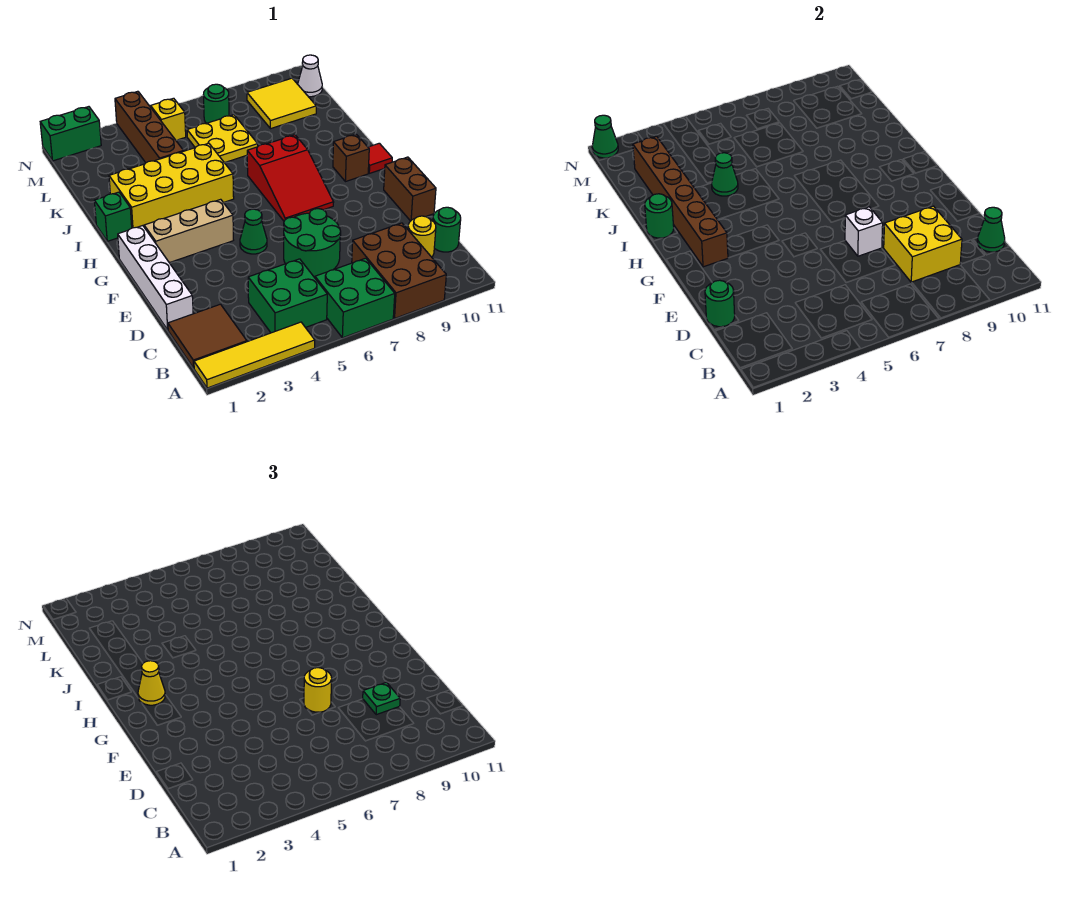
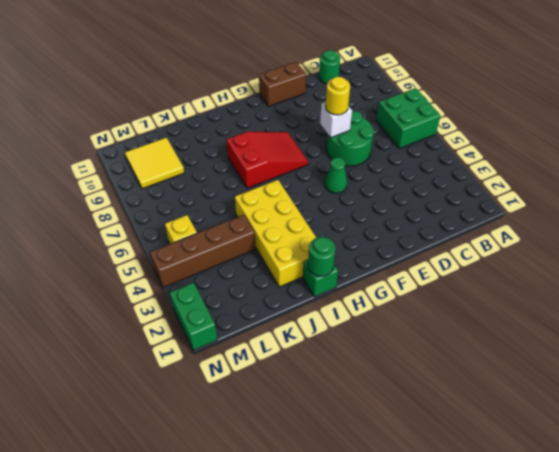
none -> yellow 1x4 tile [194,322,315,388]
none -> brown 2x3 brick [352,223,446,318]
none -> brown 2x2 tile [168,304,247,368]
none -> green 2x2 brick [248,259,327,333]

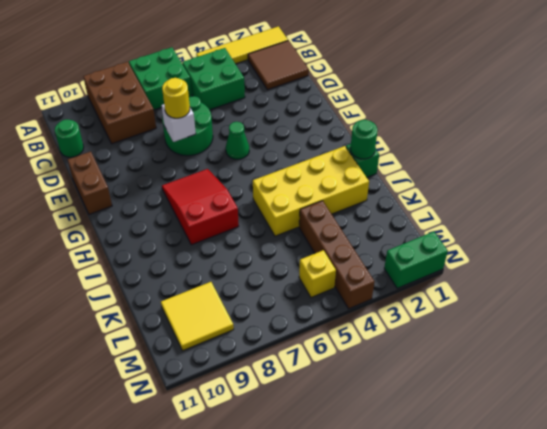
none -> yellow 1x1 round brick [408,216,436,257]
none -> white 1x4 brick [118,226,193,330]
none -> tan 1x3 brick [144,199,233,263]
none -> brown 1x1 brick [333,134,369,182]

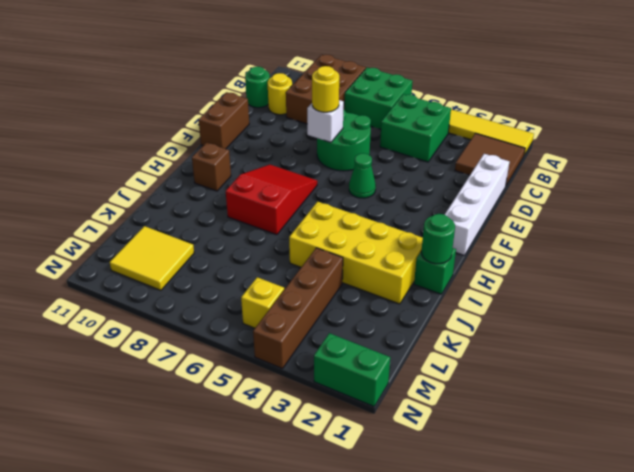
none -> tan 1x3 brick [144,199,233,263]
none -> red 1x1 tile [368,143,392,173]
none -> yellow 2x2 plate [187,115,258,163]
none -> green 1x1 round brick [203,84,229,123]

